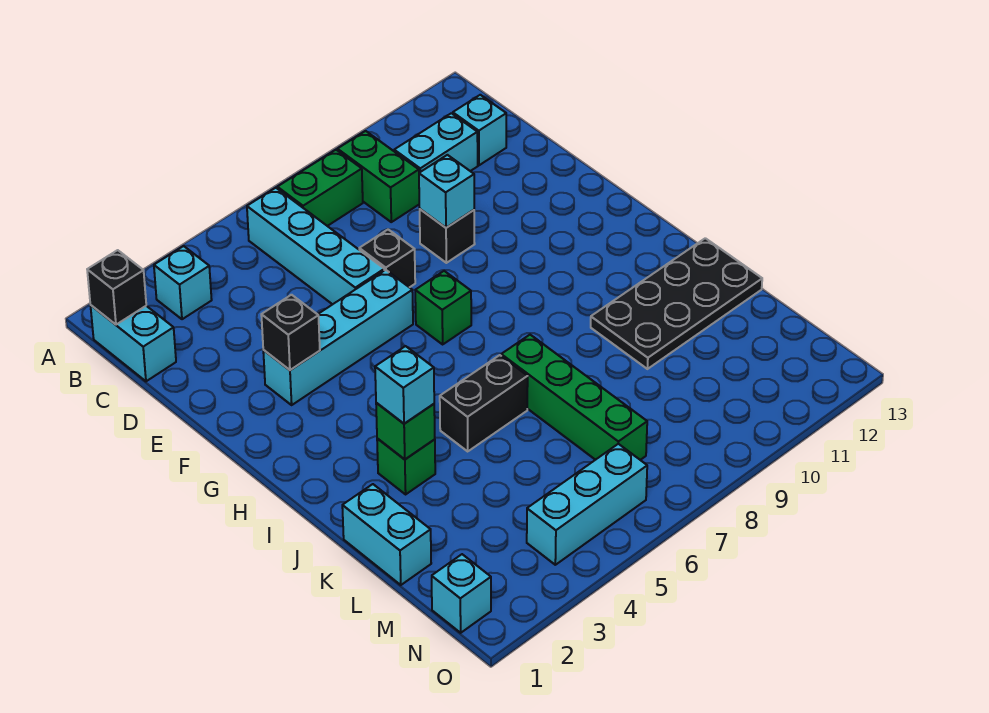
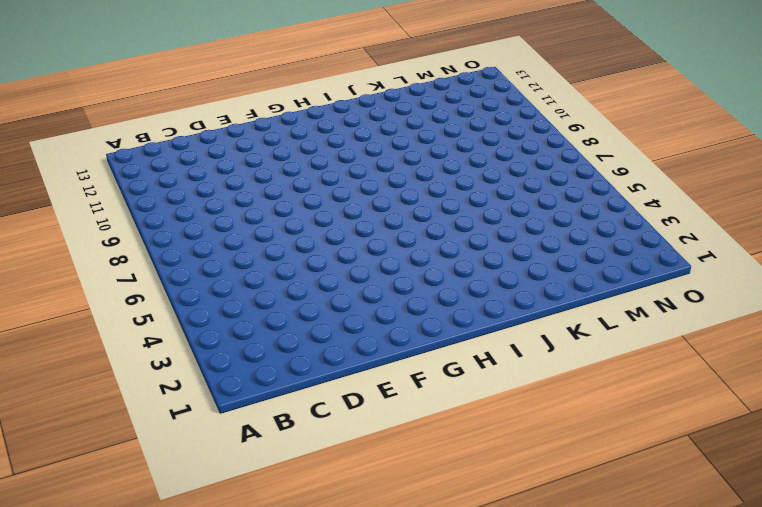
none -> cyan 1x2 brick [90,305,176,381]
none -> cyan 1x1 brick [154,246,212,319]
none -> cyan 1x4 brick [247,188,384,304]

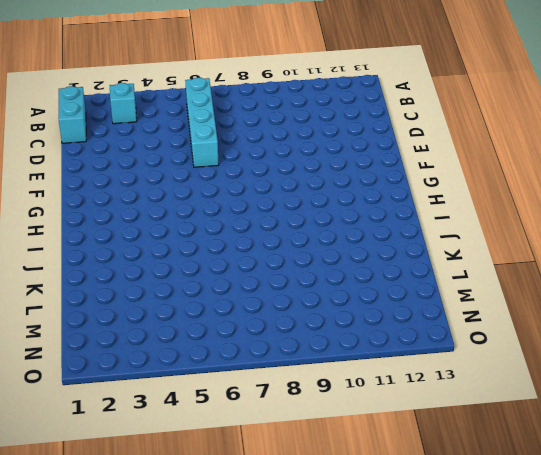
none -> green 1x2 brick [277,150,363,226]
none -> green 1x2 brick [337,131,419,222]
none -> cyan 1x2 brick [394,113,478,173]

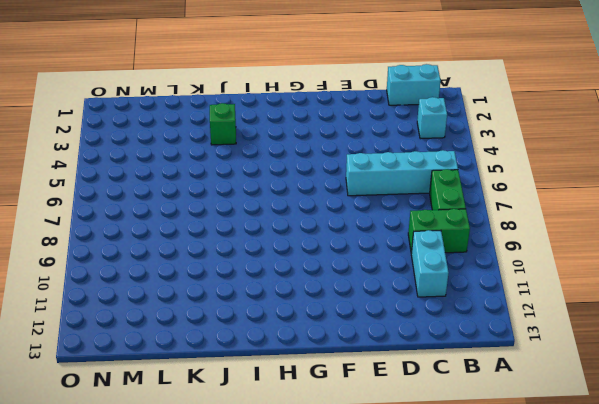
none -> cyan 1x1 brick [453,95,506,165]
none -> black 1x1 brick [359,229,415,287]
none -> black 1x1 brick [420,209,475,263]

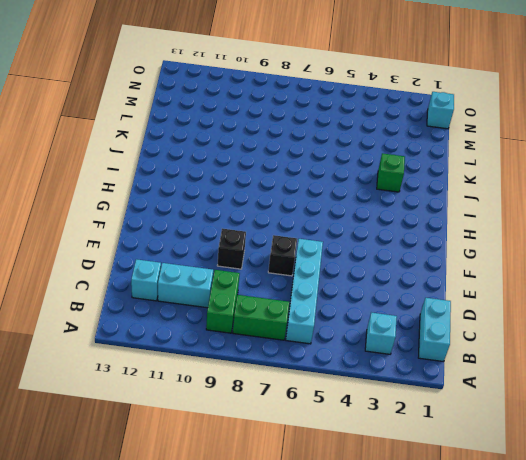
none -> cyan 1x4 brick [263,270,413,405]
none -> green 1x1 brick [415,271,471,344]
none -> black 1x2 brick [440,355,528,451]

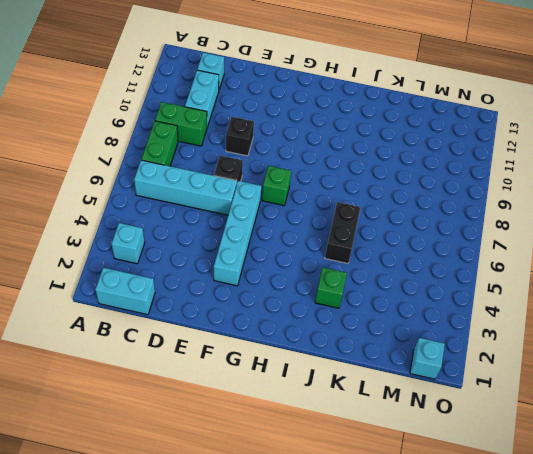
none -> green 1x4 brick [501,335,647,460]
none -> black 2x4 plate [591,238,762,369]
none -> cyan 1x2 brick [342,484,431,585]

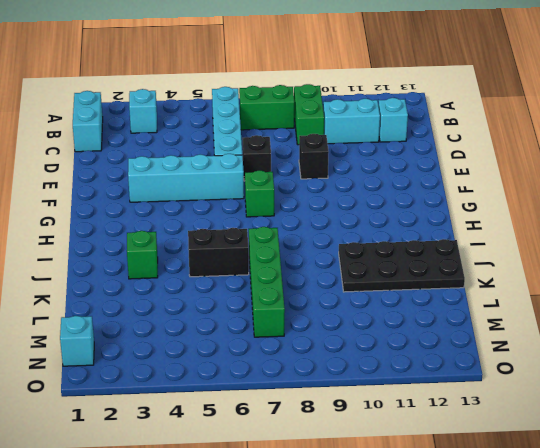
none -> cyan 1x2 brick [342,484,431,585]
none -> cyan 1x3 brick [527,444,647,565]
none -> black 1x1 brick [87,250,146,325]

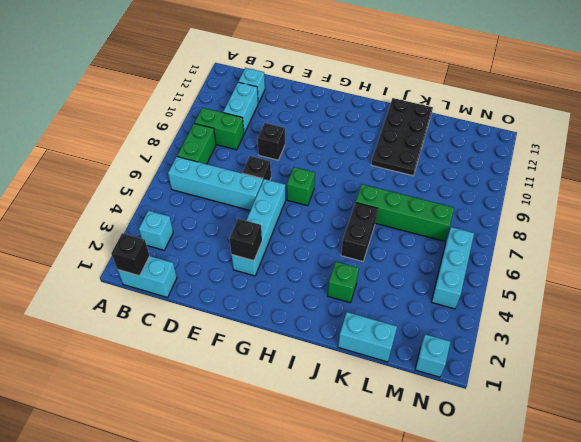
none -> cyan 1x1 brick [419,155,474,228]
none -> green 1x1 brick [376,403,435,459]
none -> cyan 1x1 brick [375,346,434,424]

